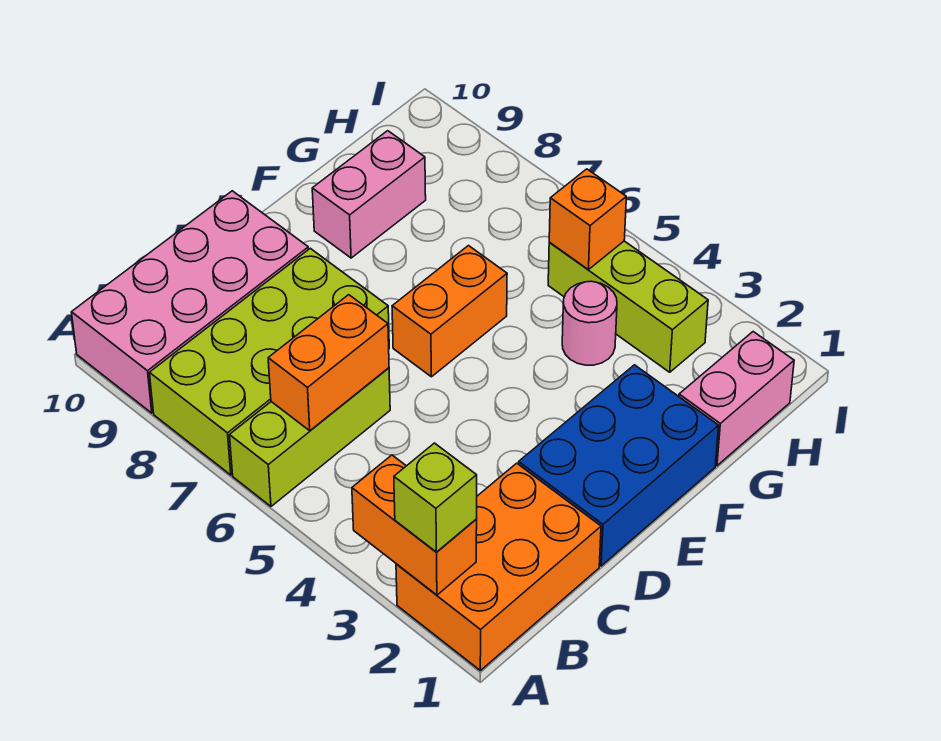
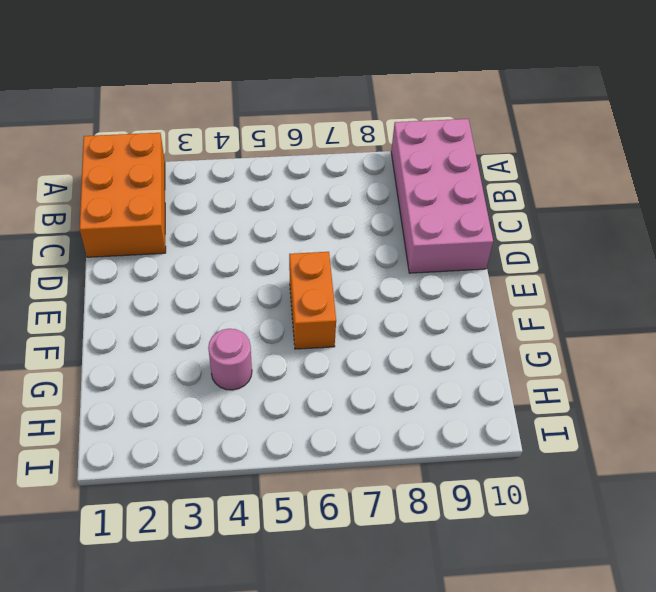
none -> lime 1x3 brick [230,368,390,506]
none -> lime 2x4 brick [150,248,389,475]
none -> blue 2x3 brick [519,365,718,566]

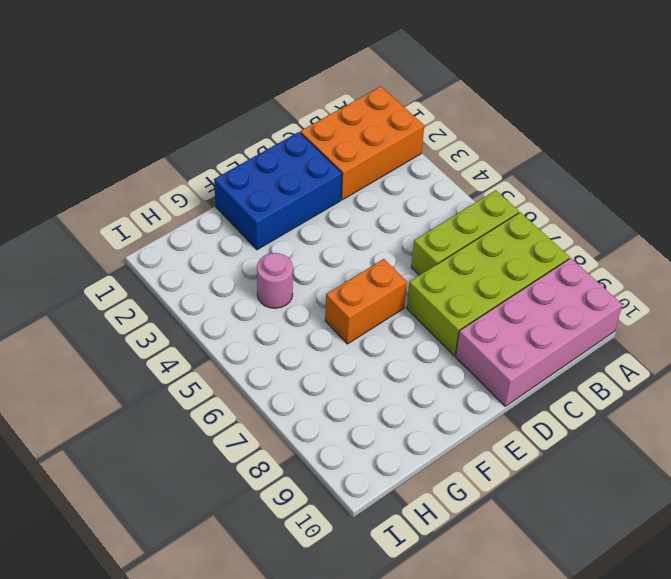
none -> pink 1x2 brick [312,131,426,258]
none -> pink 1x2 brick [679,332,794,466]
none -> lime 1x3 brick [548,241,708,372]

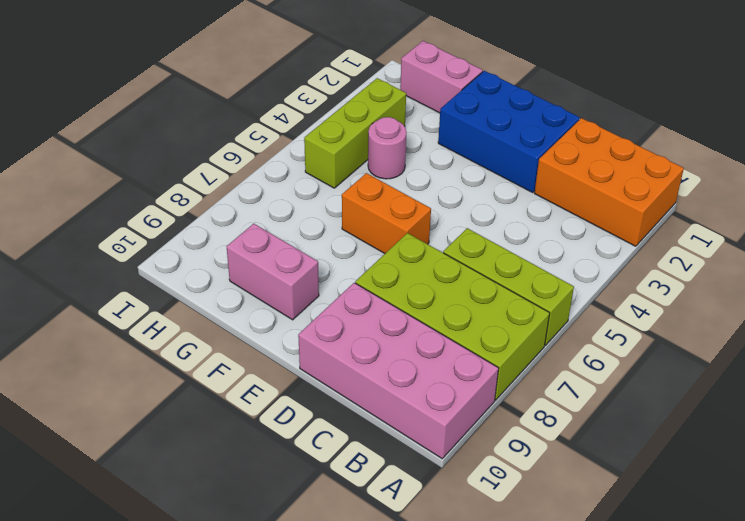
none -> orange 1x2 brick [352,455,477,595]
none -> orange 1x2 brick [268,295,389,431]
none -> orange 1x1 brick [549,169,626,270]

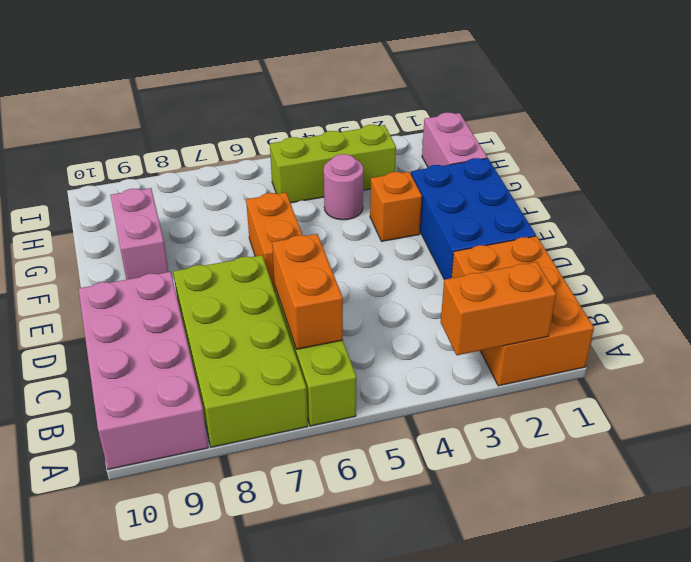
orange 1x1 brick [370,172,422,241] -> orange 1x1 brick moved to [549,169,626,270]
none -> lime 1x1 brick [394,443,477,552]

